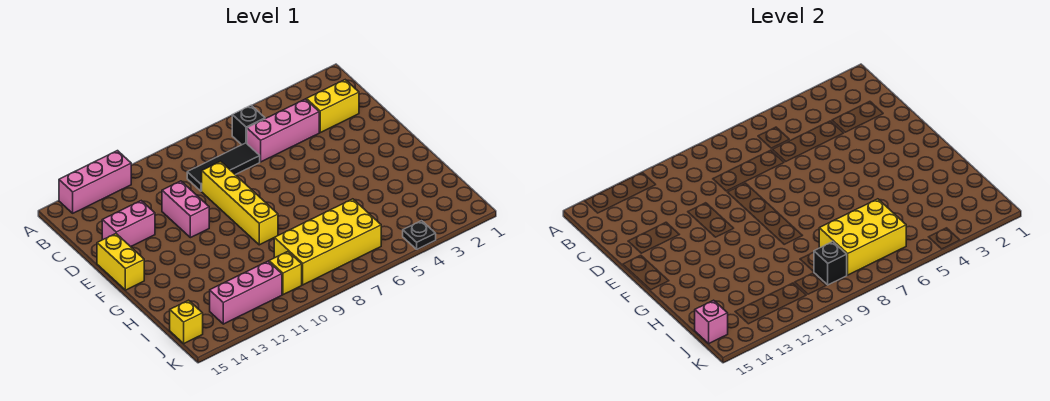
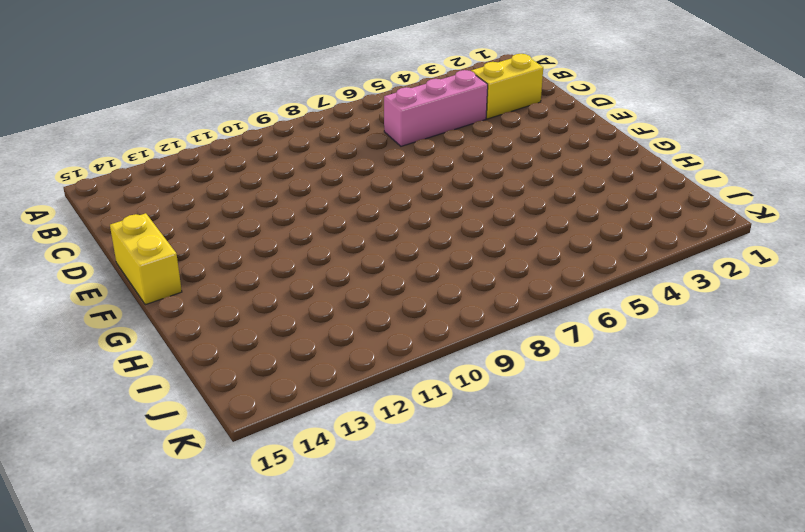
none -> pink 1x3 brick [59,151,131,213]
none -> black 1x1 brick [232,105,265,145]
none -> black 1x3 tile [187,143,260,191]

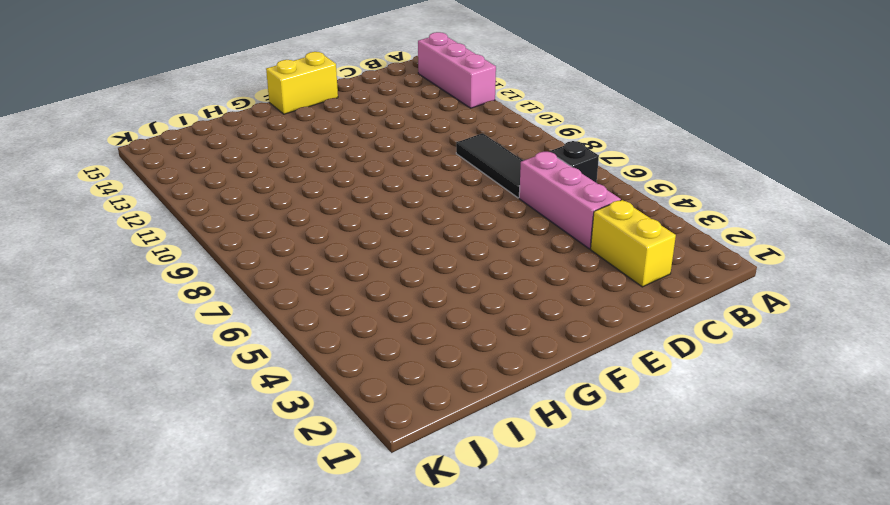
none -> yellow 1x4 brick [202,161,278,245]
none -> pink 1x2 brick [162,181,209,238]
none -> pink 1x2 brick [102,201,155,247]

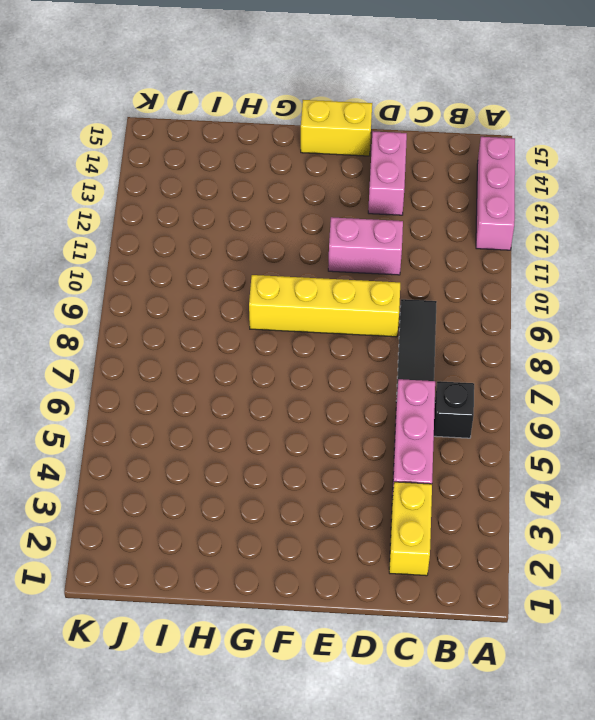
none -> yellow 2x4 brick [274,199,381,285]
none -> yellow 1x1 brick [269,252,302,295]
none -> pink 1x3 brick [210,261,282,324]

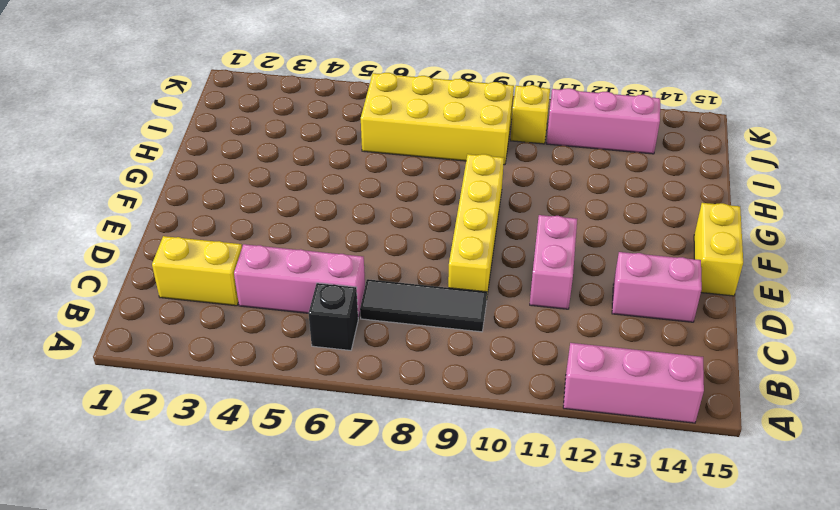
none -> yellow 1x1 brick [170,300,203,343]
none -> black 1x1 plate [403,221,436,249]
none -> yellow 2x3 brick [819,199,906,275]

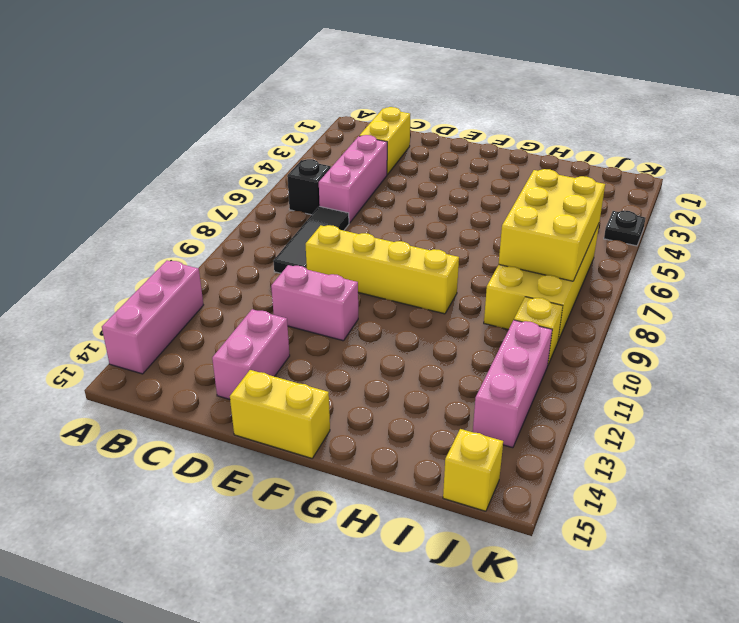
none -> black 1x1 brick [814,242,847,285]
none -> pink 1x1 brick [695,300,728,343]

